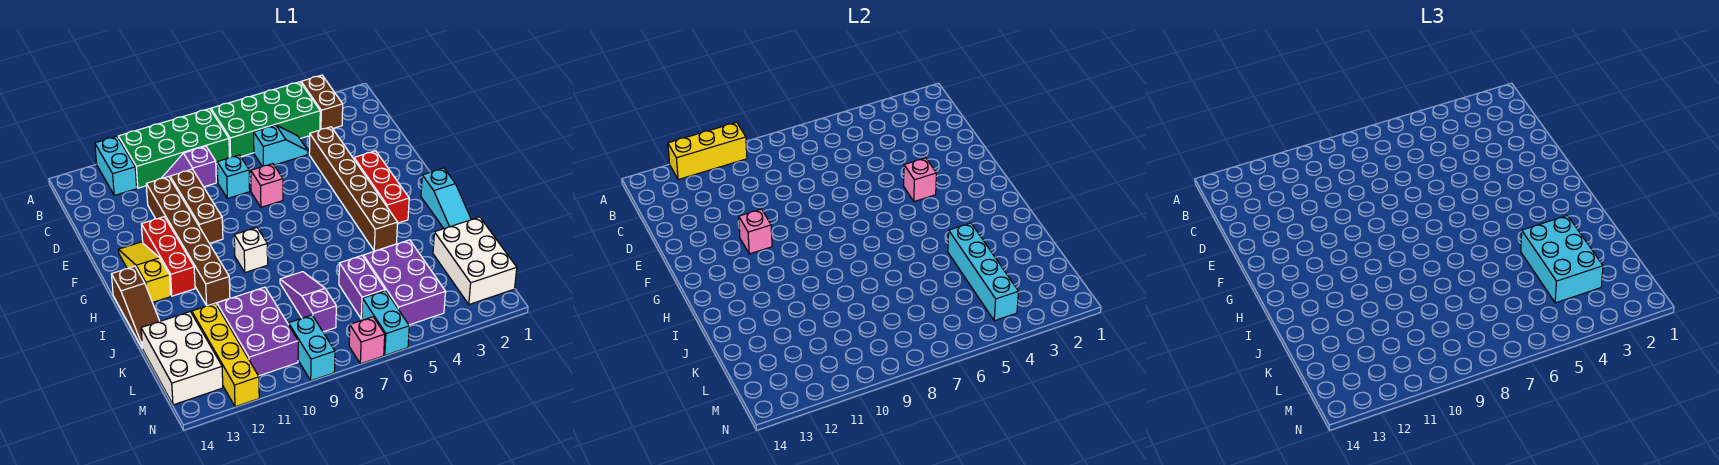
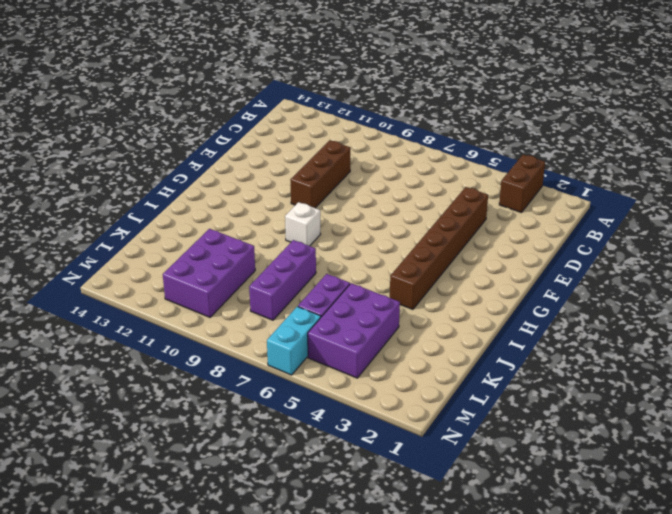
purple 1x3 brick [249,240,316,320] -> purple 1x3 slope [280,272,336,332]
none -> green 2x4 brick [211,82,320,157]
none -> green 2x4 brick [118,109,229,188]
none -> cyan 1x2 brick [95,136,137,195]
none -> cyan 1x2 slope [254,125,308,166]

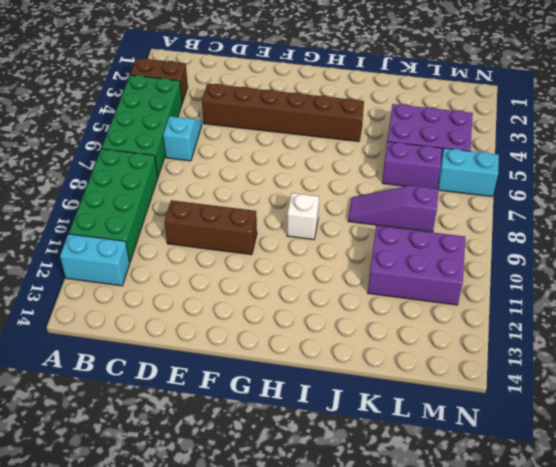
none -> purple 1x2 slope [162,146,216,187]
none -> cyan 1x1 brick [217,155,250,199]
none -> brown 1x6 brick [146,177,230,306]
none -> pink 1x1 brick [251,164,283,207]

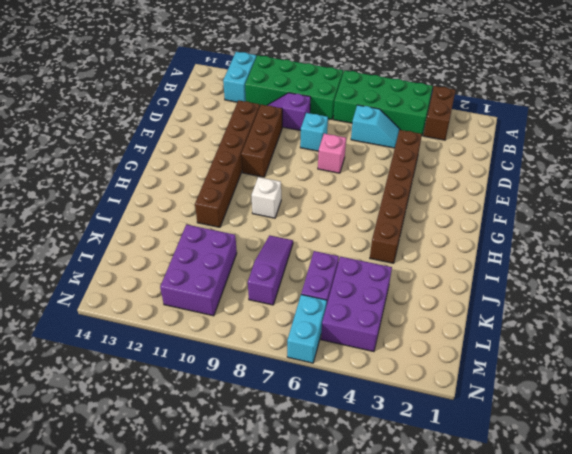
none -> red 1x3 brick [354,151,409,223]
none -> red 1x3 brick [141,217,195,296]
none -> yellow 1x3 slope [118,242,171,302]
none -> cyan 1x3 slope [421,168,471,228]

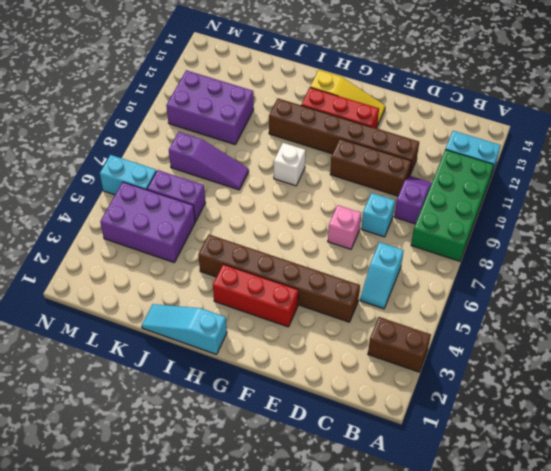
none -> green 2x4 brick [211,82,320,157]
none -> brown 1x3 slope [111,266,160,347]
none -> white 2x3 brick [433,217,517,304]
none -> yellow 1x4 brick [192,303,259,407]

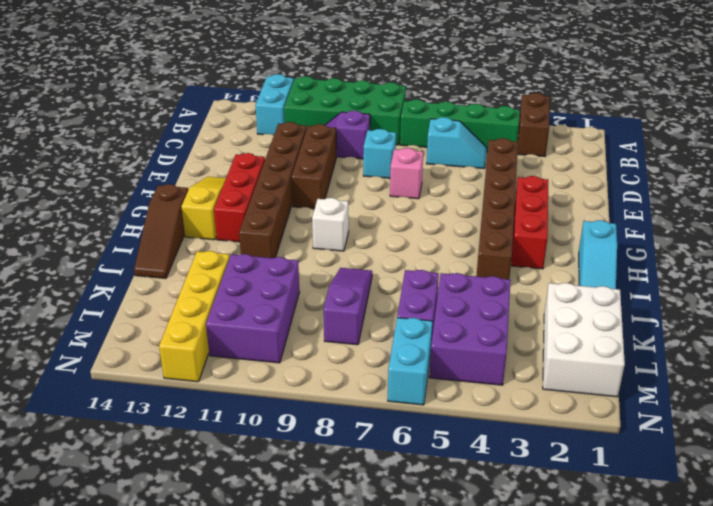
green 1x4 brick [400,99,520,152] -> green 2x4 brick [211,82,320,157]
none -> white 2x3 brick [141,312,223,405]
none -> cyan 1x2 brick [289,315,335,381]
none -> pink 1x1 brick [349,317,385,364]
none -> yellow 1x3 brick [668,122,747,180]

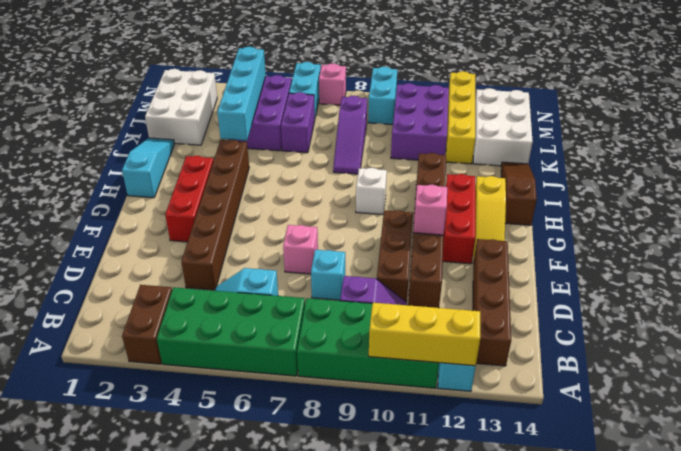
brown 1x4 brick [473,239,511,366] -> none
none -> pink 1x1 brick [904,158,936,202]
none -> cyan 2x3 brick [1521,215,1603,303]

